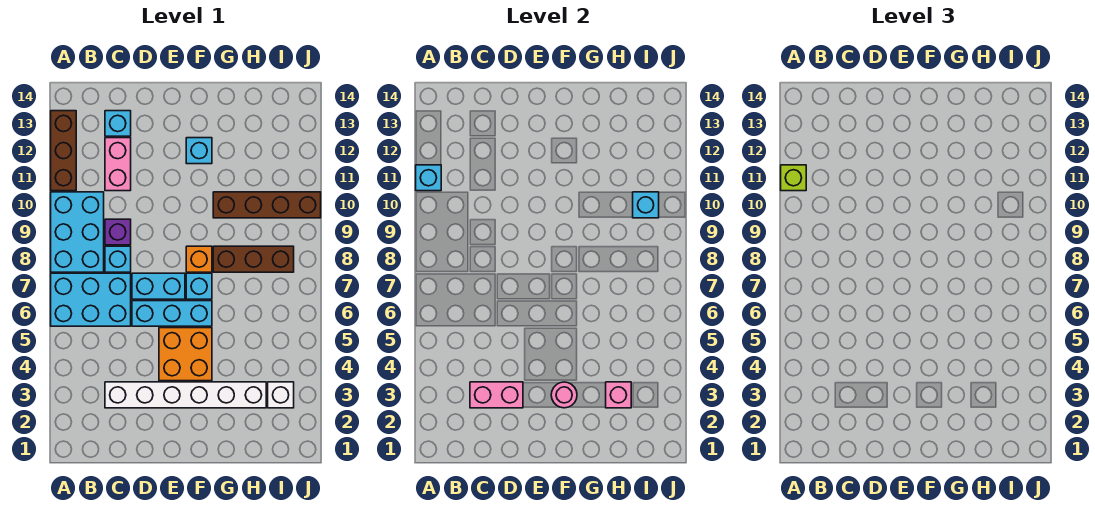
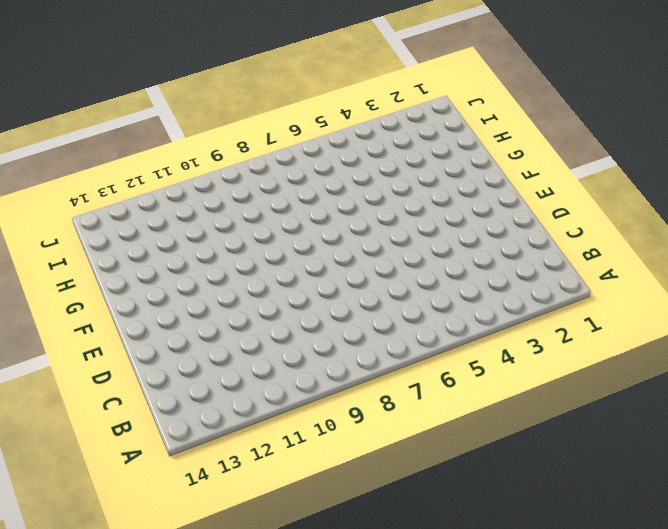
none -> cyan 2x3 brick [51,273,131,326]
none -> cyan 2x3 brick [51,192,104,272]
none -> brown 1x3 brick [51,111,76,191]

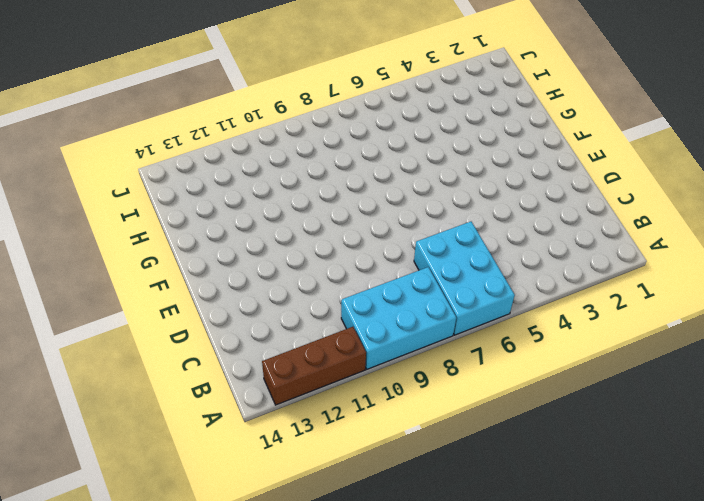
none -> white 1x6 brick [105,382,266,408]
none -> cyan 1x1 brick [105,246,131,272]
none -> purple 1x1 brick [105,219,131,245]

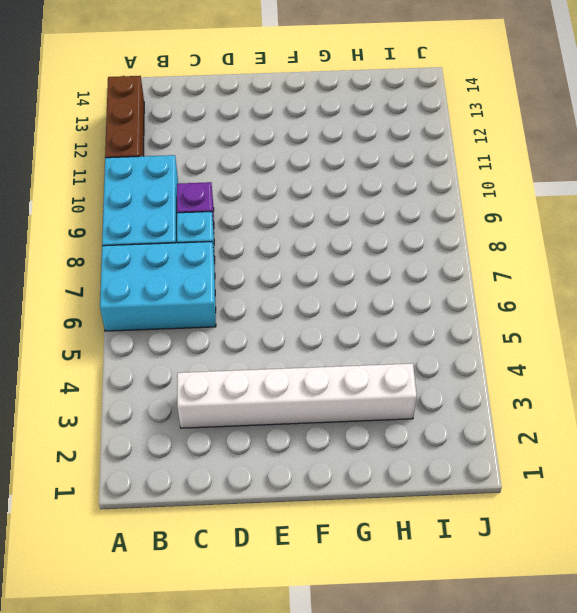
none -> pink 1x2 brick [105,138,131,191]
none -> cyan 1x1 brick [105,111,131,136]
none -> cyan 1x3 brick [132,301,212,326]

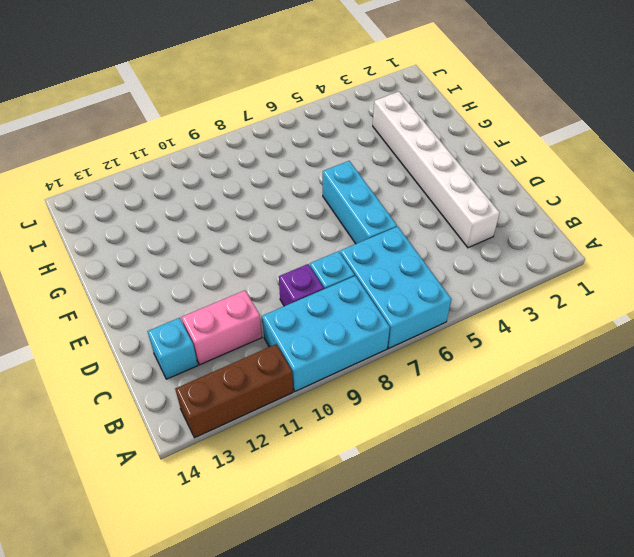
none -> cyan 1x2 brick [132,273,185,299]
none -> orange 2x2 brick [159,328,212,381]
none -> cyan 1x1 brick [186,273,212,299]

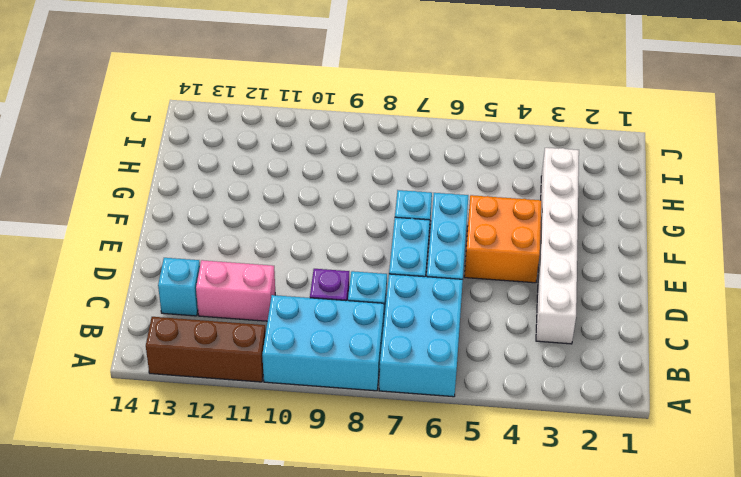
none -> orange 1x1 brick [186,246,212,272]
none -> cyan 1x1 brick [186,138,212,164]
none -> brown 1x3 brick [213,246,294,272]

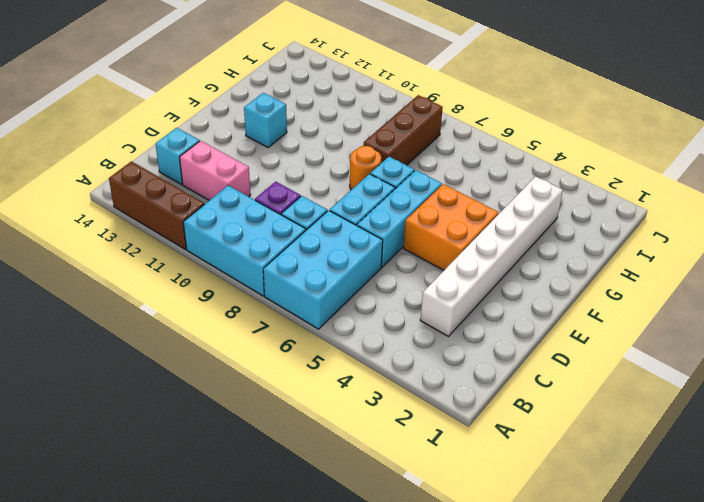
orange 1x1 round brick [350,146,381,190] -> orange 1x1 brick [186,246,212,272]
none -> brown 1x4 brick [213,192,321,218]
none -> white 1x1 brick [268,382,294,408]
none -> cyan 1x1 brick [416,165,441,191]

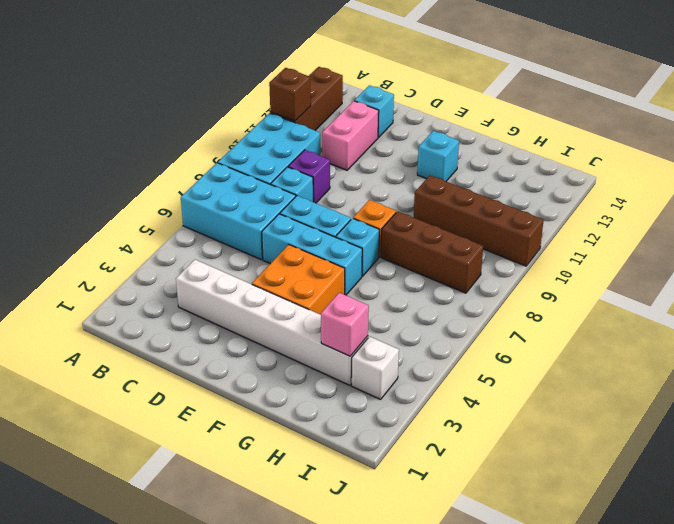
brown 1x1 brick [269,68,311,121] -> cyan 1x1 brick [416,165,441,191]
none -> pink 1x2 brick [470,382,523,408]
none -> pink 1x1 round brick [551,382,577,408]
none -> cyan 1x1 brick [633,192,659,218]

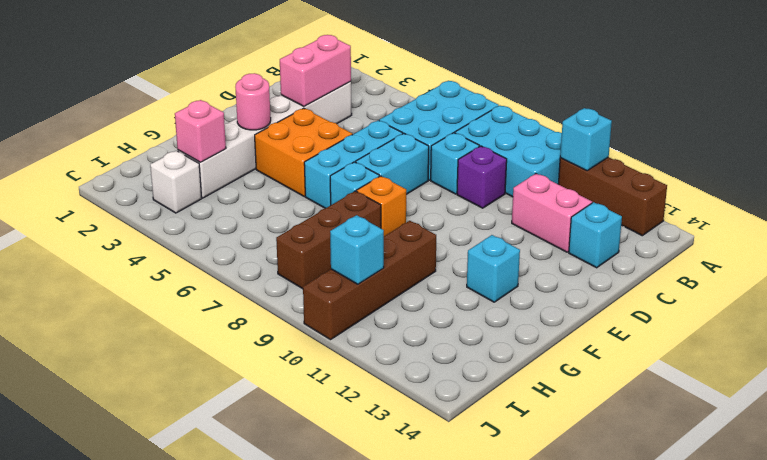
none -> lime 1x1 brick [781,165,806,191]

